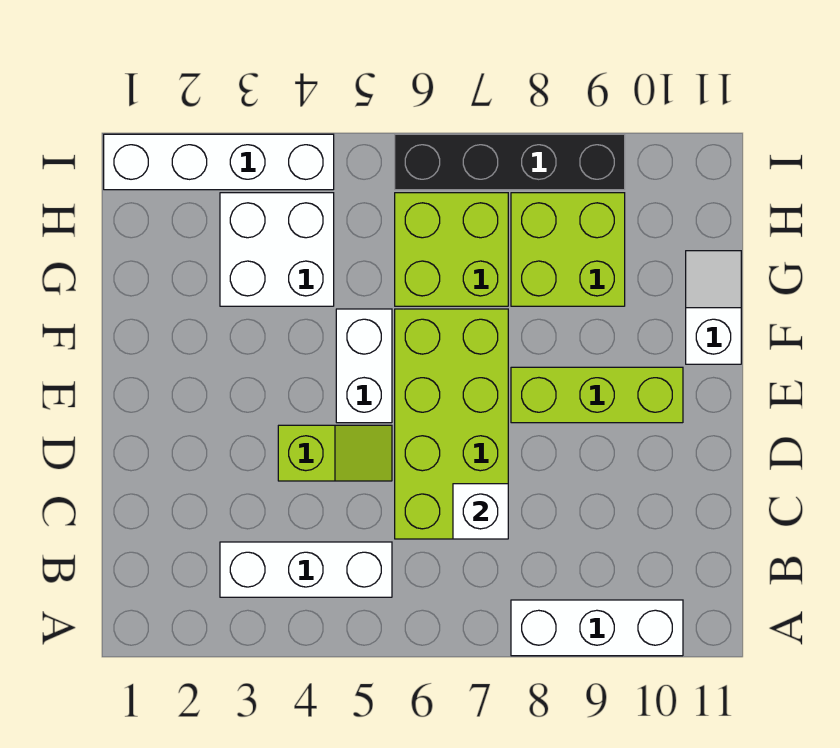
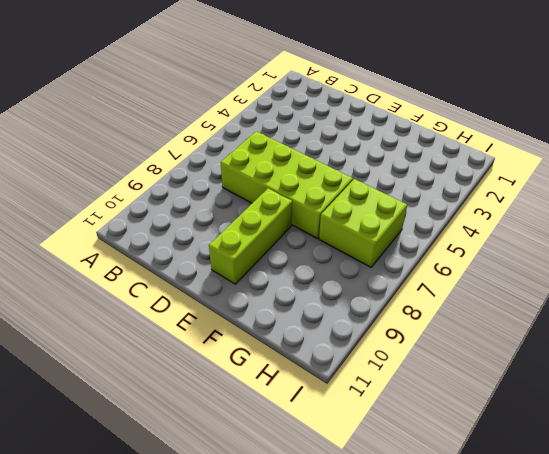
none -> white 1x3 brick [511,600,683,656]
none -> white 1x3 brick [220,542,392,597]
none -> lime 1x2 slope [278,425,392,481]

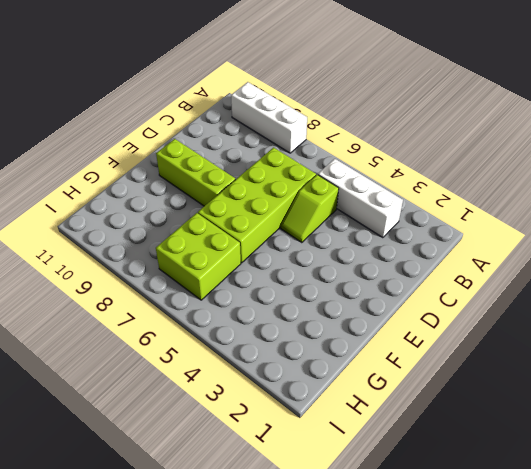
lime 1x2 slope [281,175,339,243] -> lime 1x2 slope turned to [278,425,392,481]
none -> white 1x2 brick [336,309,392,423]
none -> white 1x2 slope [686,251,741,364]
none -> white 2x2 brick [220,193,334,306]

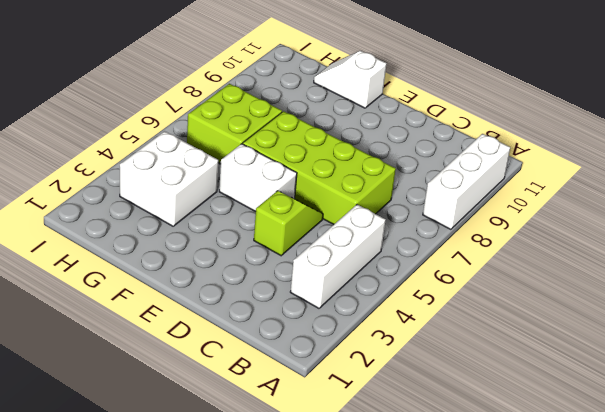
none -> lime 1x3 brick [511,367,683,423]
none -> lime 2x2 brick [511,193,625,306]
none -> white 1x4 brick [104,134,334,190]

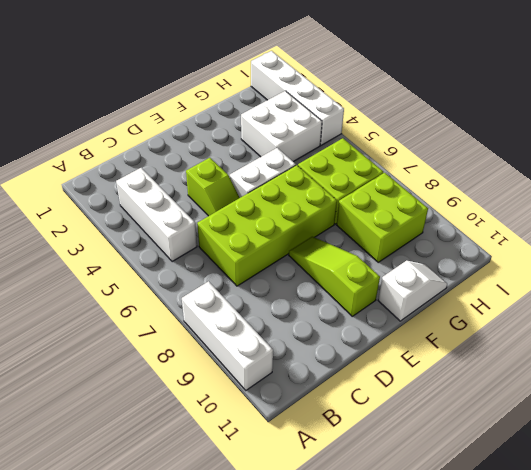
lime 1x3 slope [289,237,380,316] -> lime 1x3 brick [511,367,683,423]
none -> black 1x4 brick [395,134,625,190]
none -> white 1x1 brick [453,484,508,539]

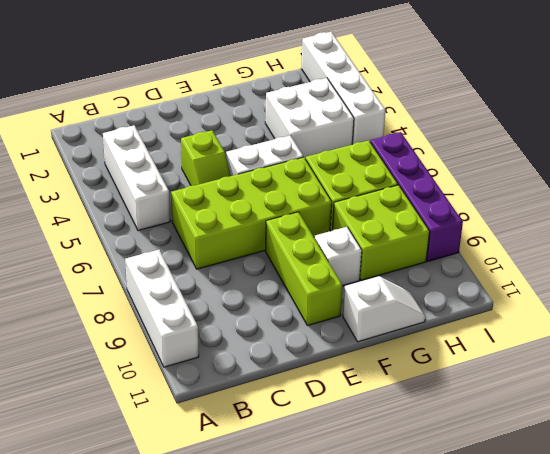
white 1x1 brick [315,227,362,286] -> white 1x1 brick moved to [453,484,508,539]
purple 1x4 brick [370,132,463,261] -> black 1x4 brick [395,134,625,190]

